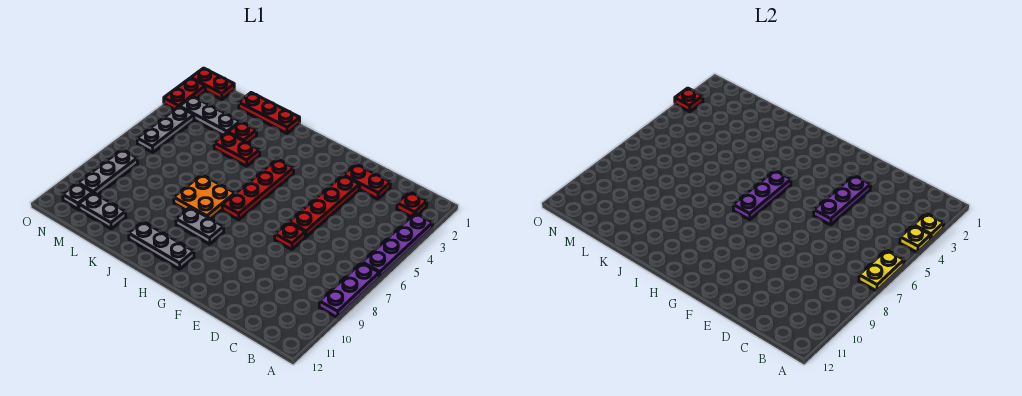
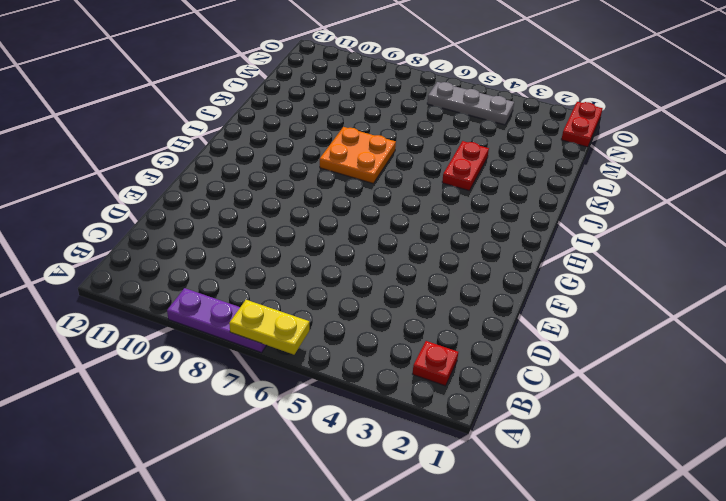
none -> purple 1x4 plate [362,213,433,278]
none -> red 1x2 plate [343,164,391,199]
none -> red 1x4 plate [289,175,360,237]

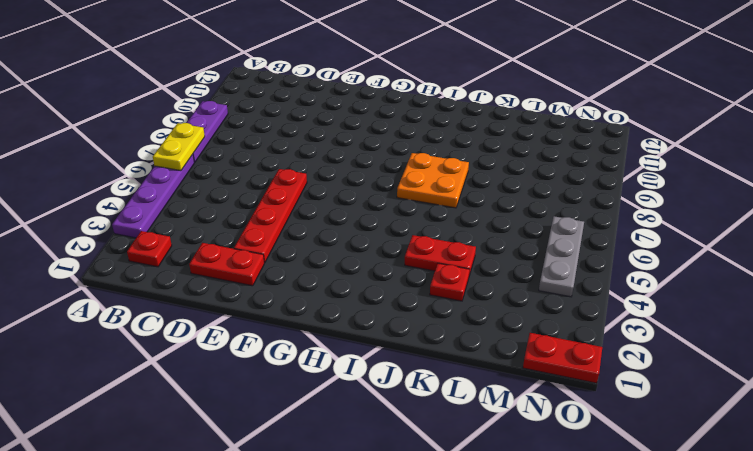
none -> red 1x1 plate [275,222,305,249]
none -> red 1x4 plate [222,159,294,220]
none -> grey 1x2 plate [176,207,224,244]

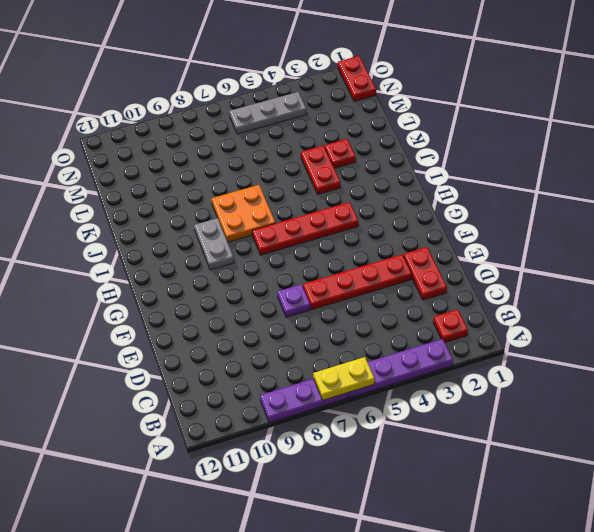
purple 1x1 plate [277,284,310,317] -> red 1x1 plate [275,222,305,249]
none -> grey 1x3 plate [129,222,194,269]
none -> red 1x3 plate [239,93,300,133]
none -> grey 1x3 plate [179,96,240,135]

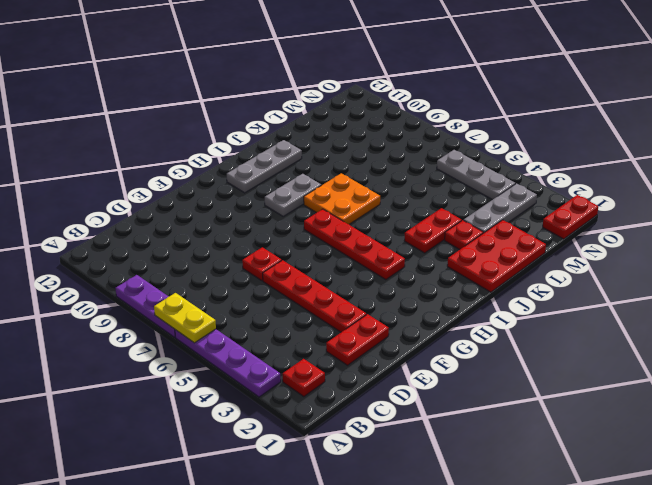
red 2x3 plate [447,220,546,292] -> red 1x3 plate [239,93,300,133]
none -> grey 1x2 plate [79,193,126,229]
none -> grey 1x3 plate [78,150,138,195]
none -> grey 1x1 plate [62,183,93,209]

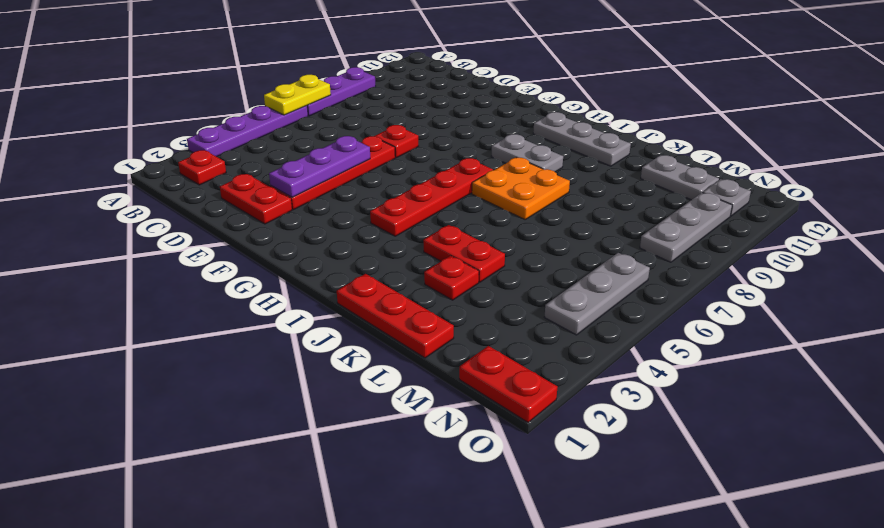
none -> grey 1x3 plate [179,96,240,135]
none -> red 1x2 plate [164,78,205,110]
none -> yellow 1x1 plate [914,213,944,240]

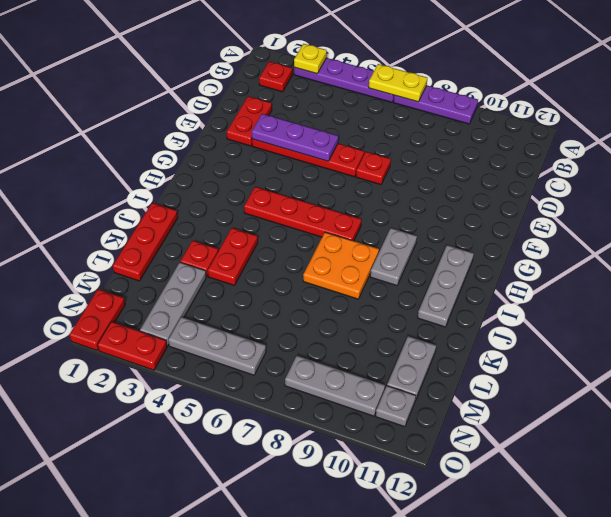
none -> yellow 1x1 plate [900,225,931,253]
none -> purple 1x3 plate [733,170,791,220]
none -> red 1x1 plate [675,88,703,112]

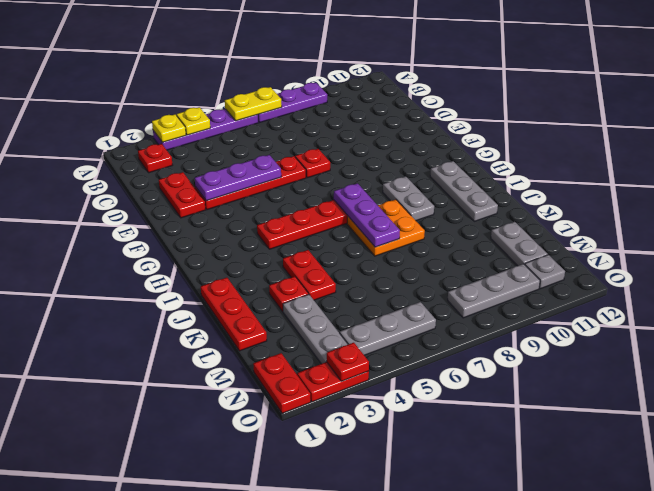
purple 1x3 plate [334,183,400,247] -> purple 1x3 plate turned to [733,170,791,220]

